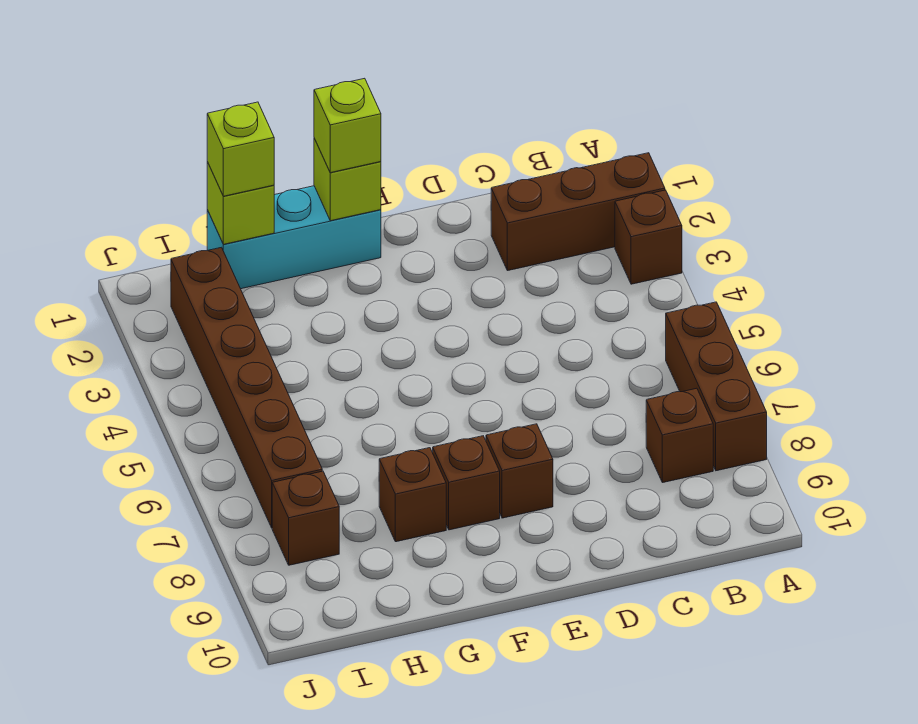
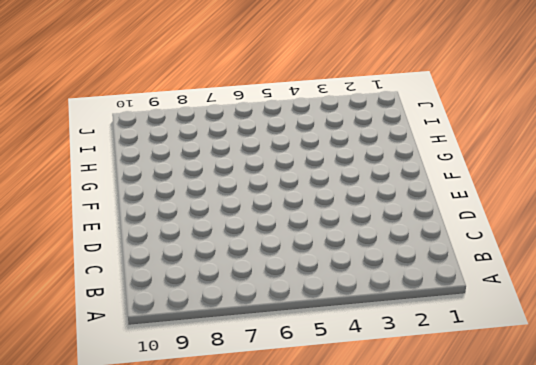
none -> brown 1x3 brick [491,153,665,271]
none -> brown 1x1 brick [615,190,682,284]
none -> brown 1x3 brick [666,302,767,471]

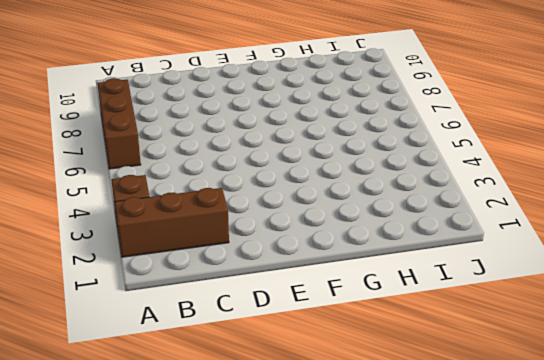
none -> brown 1x1 brick [646,388,713,483]
none -> brown 1x1 brick [486,424,553,518]
none -> cyan 1x3 brick [207,186,381,289]

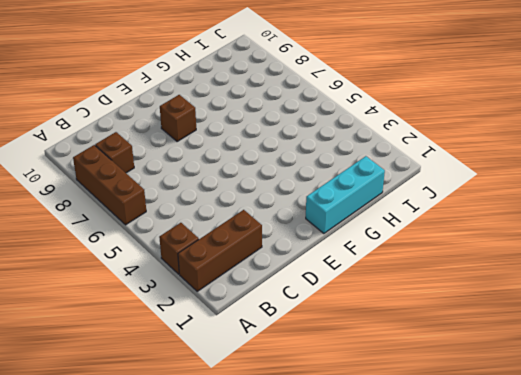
none -> brown 1x1 brick [433,436,500,530]
none -> brown 1x1 brick [379,448,446,542]
none -> brown 1x6 brick [171,247,322,528]

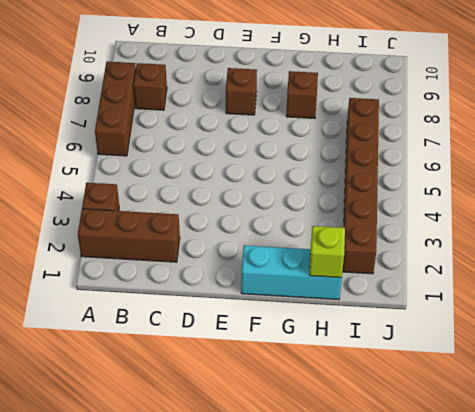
none -> brown 1x1 brick [433,436,500,530]
none -> brown 1x1 brick [272,471,339,565]
none -> lime 1x1 brick [314,138,381,221]

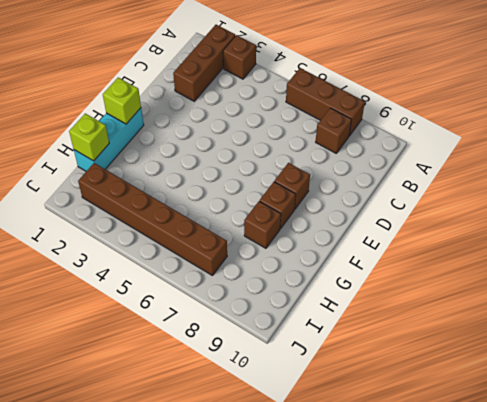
none -> brown 1x1 brick [272,471,339,565]
none -> lime 1x1 brick [314,78,381,173]
none -> lime 1x1 brick [207,102,274,196]

